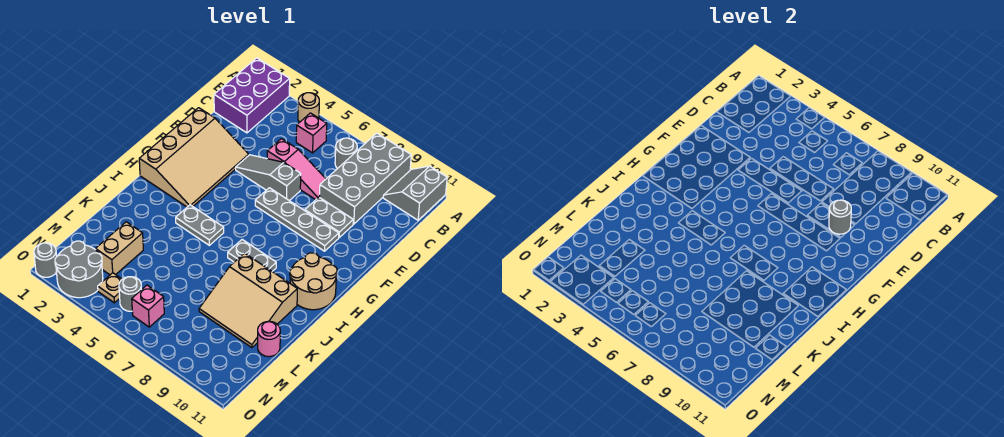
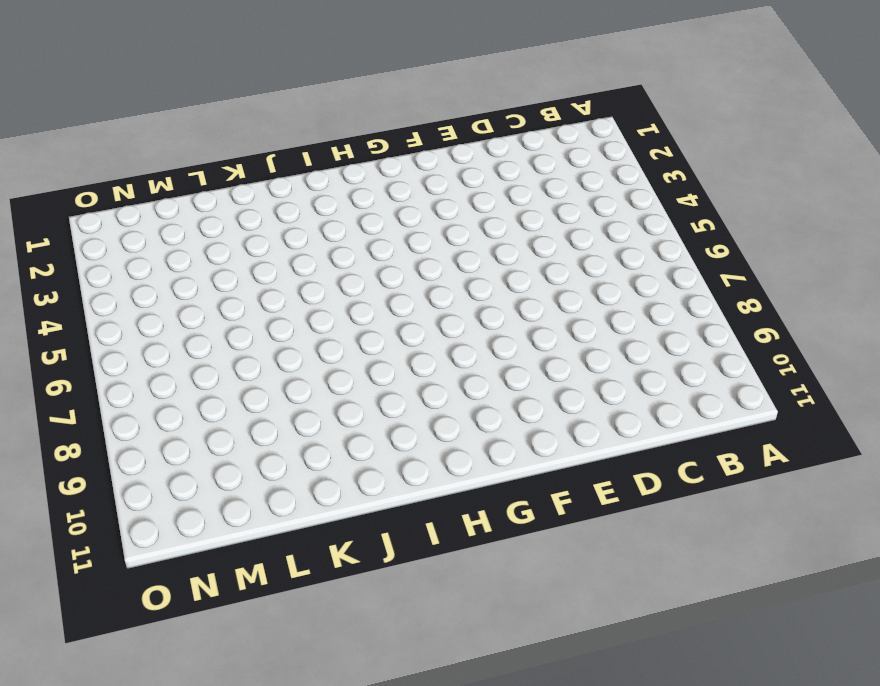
none -> purple 2x3 brick [214,58,290,133]
none -> tan 1x1 round brick [298,93,319,122]
none -> grey 2x4 brick [320,133,411,224]

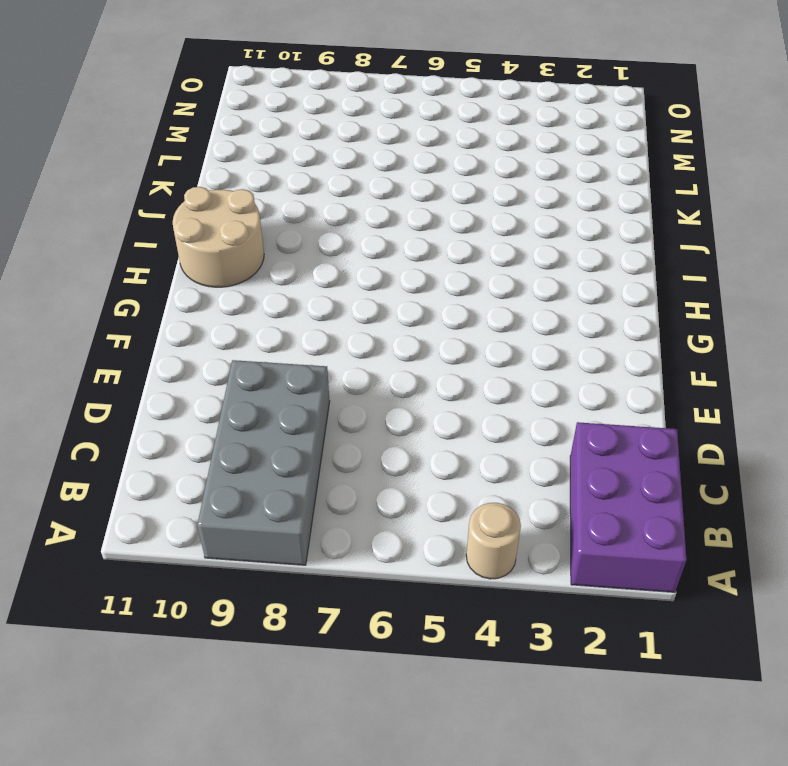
none -> grey 2x2 slope [383,166,447,220]
none -> pink 1x1 brick [296,113,327,153]
none -> grey 1x1 round brick [335,138,357,169]

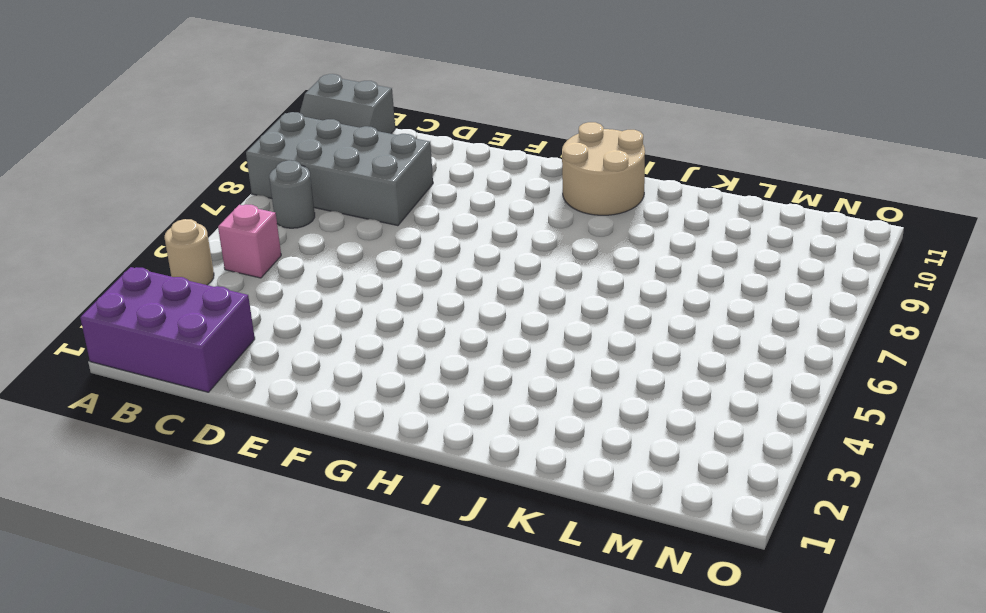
none -> pink 1x3 slope [267,139,326,200]
none -> tan 3x4 slope [139,108,249,207]
none -> grey 1x3 slope [236,155,301,201]

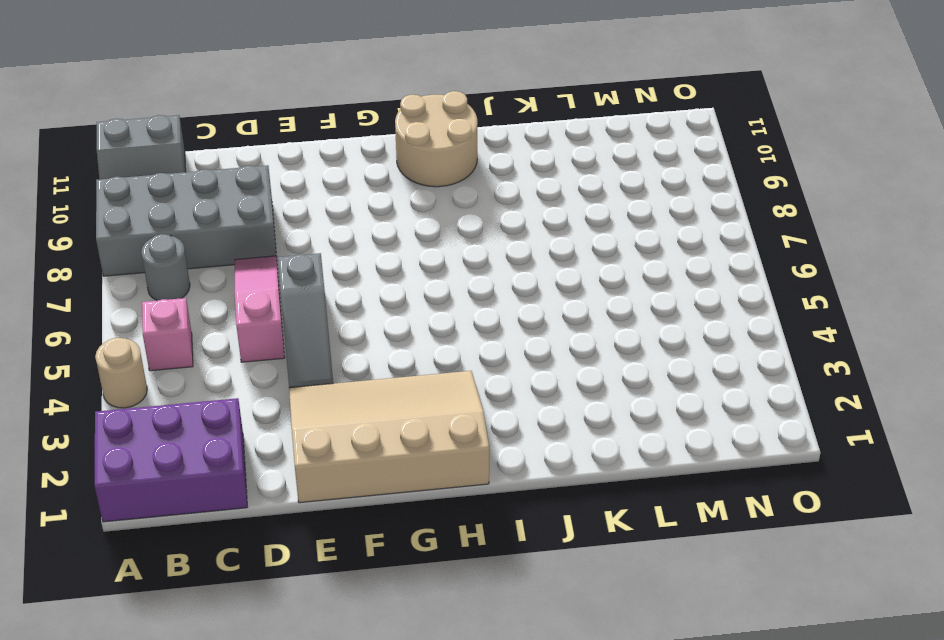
none -> grey 1x2 plate [305,197,353,237]
none -> grey 1x4 plate [255,188,339,251]
none -> grey 1x2 plate [176,205,224,245]

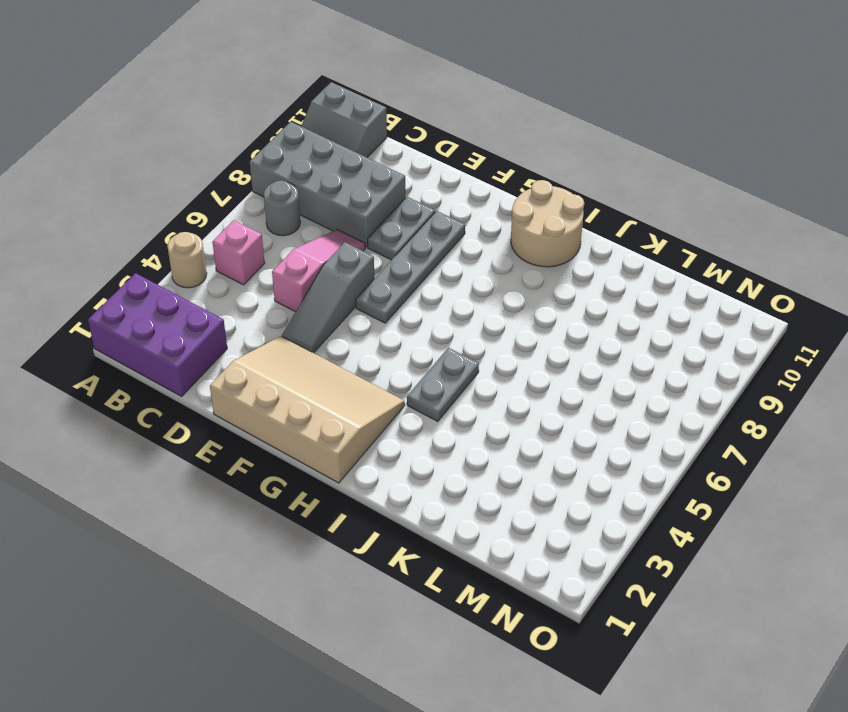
none -> grey 1x2 plate [228,240,276,271]
none -> tan 3x3 slope [199,253,297,348]
none -> tan 1x2 brick [96,222,143,275]

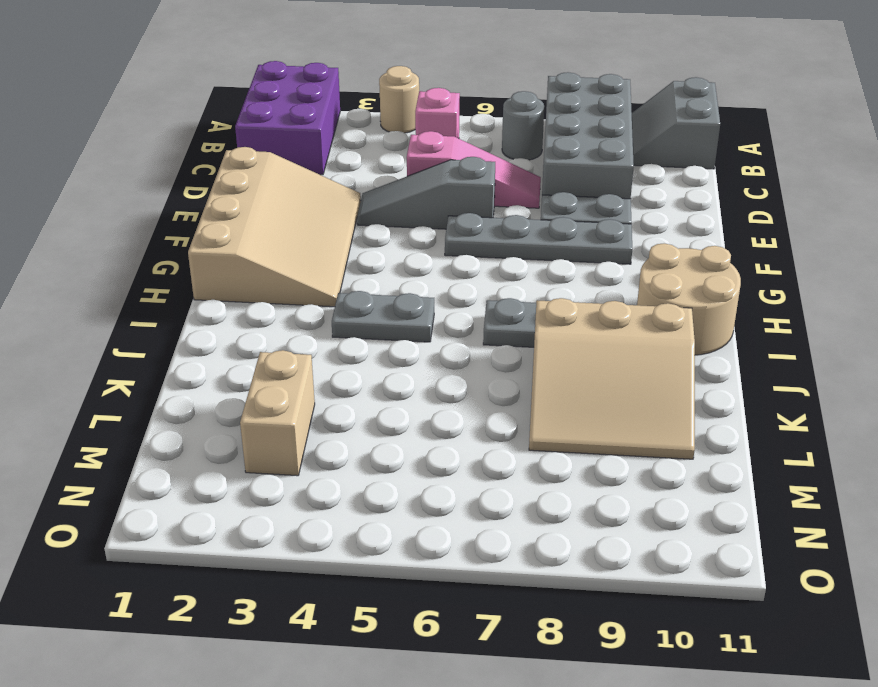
none -> pink 1x1 round brick [258,321,280,357]
none -> grey 2x2 round brick [55,241,103,298]
none -> tan 1x1 plate [98,273,122,303]

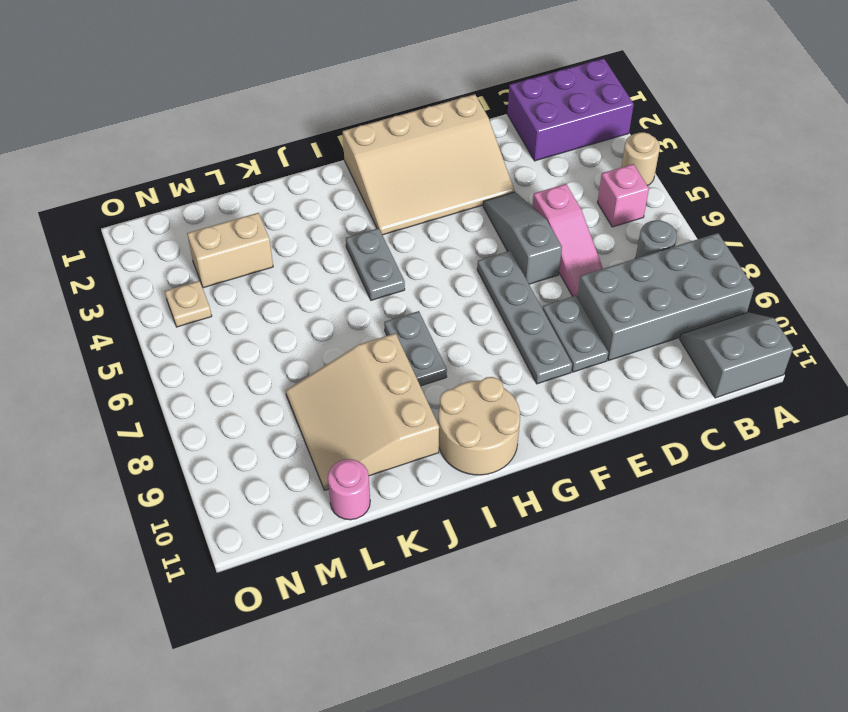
none -> grey 2x2 round brick [55,241,103,298]
none -> grey 1x1 round brick [119,277,141,311]
none -> pink 1x1 brick [132,285,164,327]

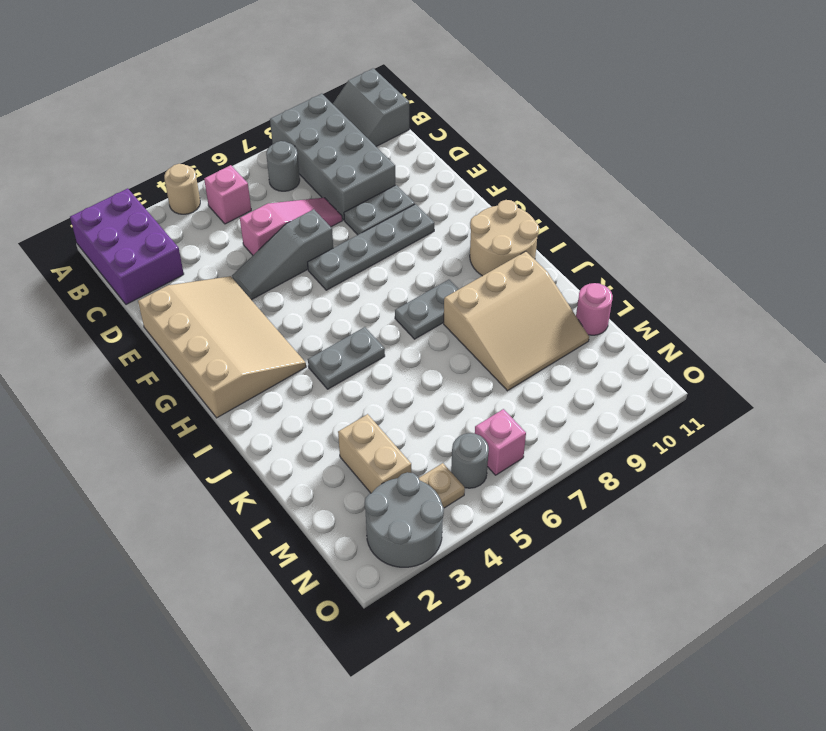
none -> grey 1x1 round brick [34,243,57,277]
none -> grey 1x1 round brick [829,200,851,234]

